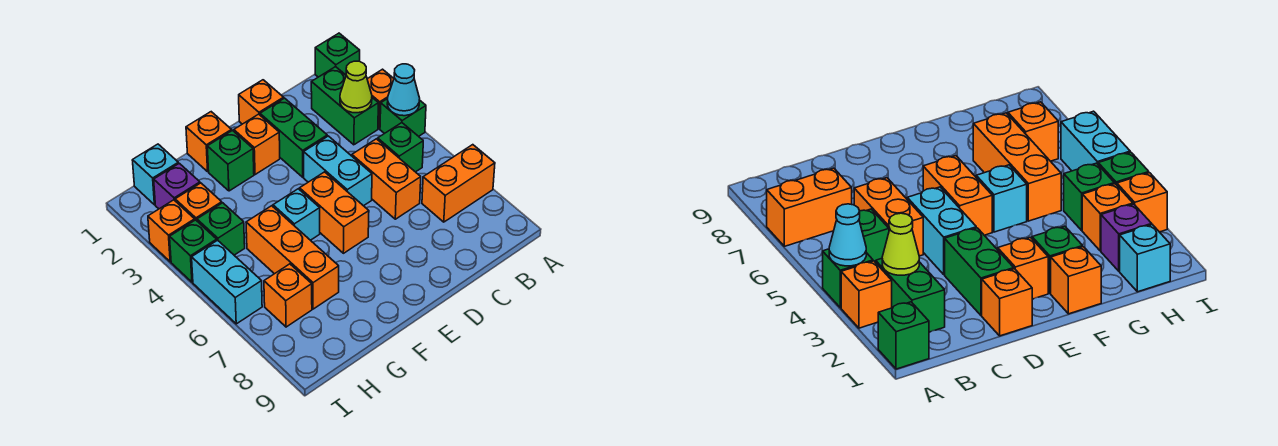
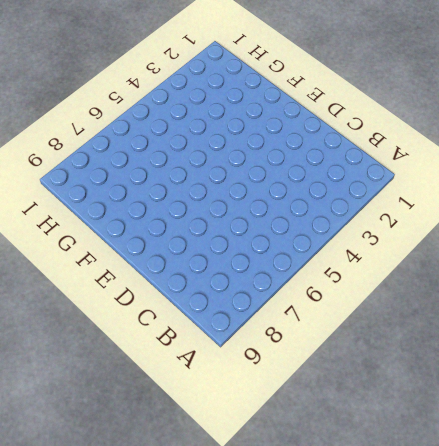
none -> green 1x1 brick [315,33,360,77]
none -> orange 1x1 brick [367,69,394,129]
none -> green 1x1 brick [380,99,426,136]

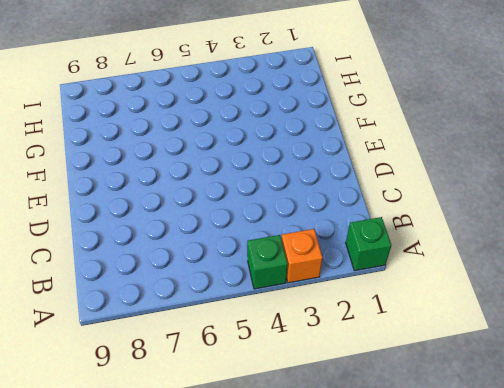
none -> orange 1x2 brick [422,145,495,222]
none -> green 1x2 brick [311,67,378,145]
none -> green 1x1 brick [378,123,423,172]

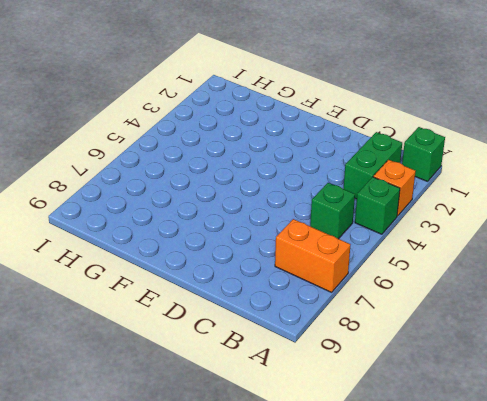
none -> orange 1x2 brick [352,139,421,219]
none -> orange 1x1 brick [239,80,284,124]
none -> green 1x2 brick [260,98,327,177]

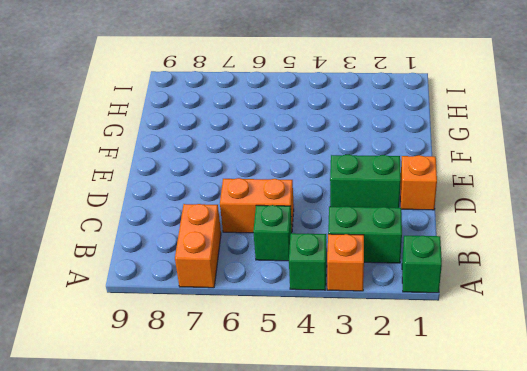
none -> cyan 1x2 brick [304,136,372,206]
none -> orange 1x1 brick [234,114,280,175]
none -> orange 1x2 brick [300,172,369,253]

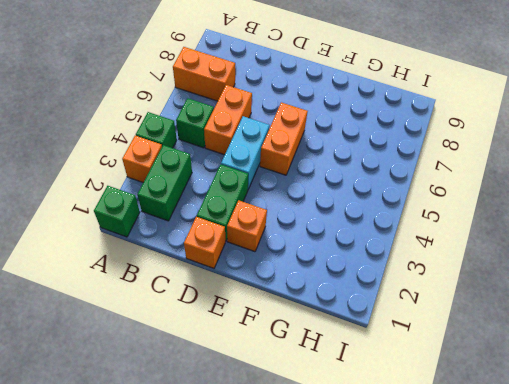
none -> orange 1x1 brick [186,112,232,172]
none -> green 1x1 brick [207,131,254,191]
none -> cyan 1x1 brick [273,189,320,240]

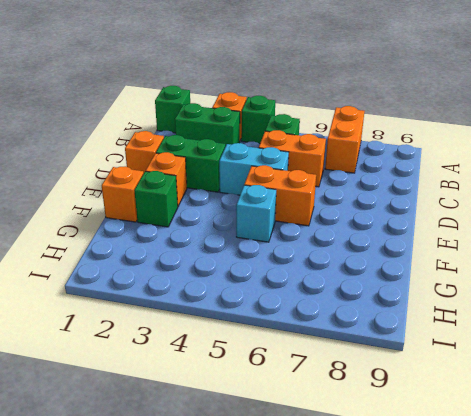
none -> orange 1x3 brick [246,206,339,309]
none -> cyan 1x1 brick [132,144,178,205]
none -> purple 1x1 brick [154,163,200,209]

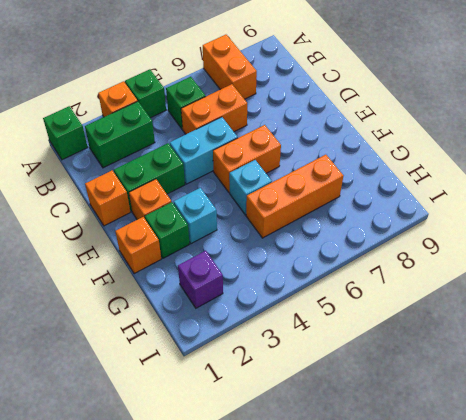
cyan 1x1 brick [174,188,217,244] -> cyan 1x1 brick moved to [132,144,178,205]
none -> orange 1x1 brick [175,183,222,221]
none -> green 1x1 brick [197,203,245,255]
none -> orange 1x1 brick [264,264,312,327]

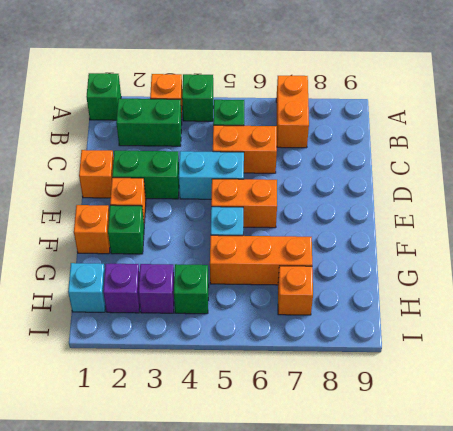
purple 1x1 brick [139,264,174,313] -> orange 1x1 brick [175,183,222,221]
none -> orange 1x1 brick [148,200,195,262]
none -> green 1x1 brick [170,220,217,282]
none -> cyan 1x2 brick [192,240,262,324]

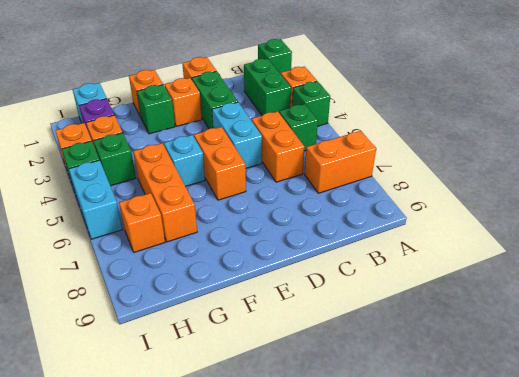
none -> cyan 1x1 cone [387,64,420,116]
none -> lime 1x1 cone [340,61,372,113]

